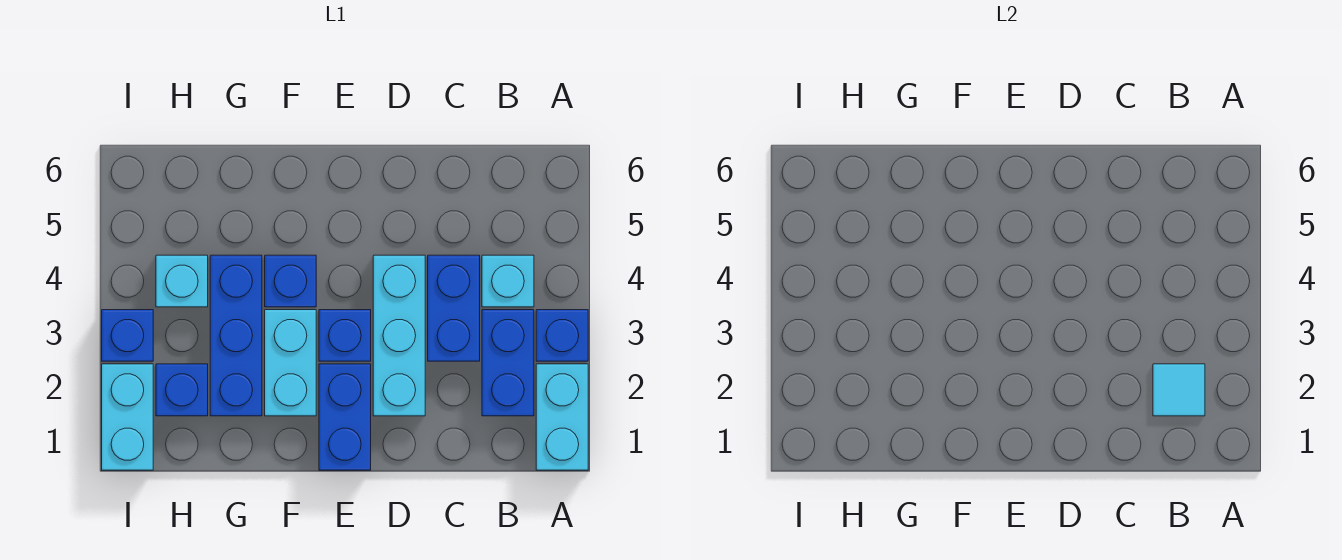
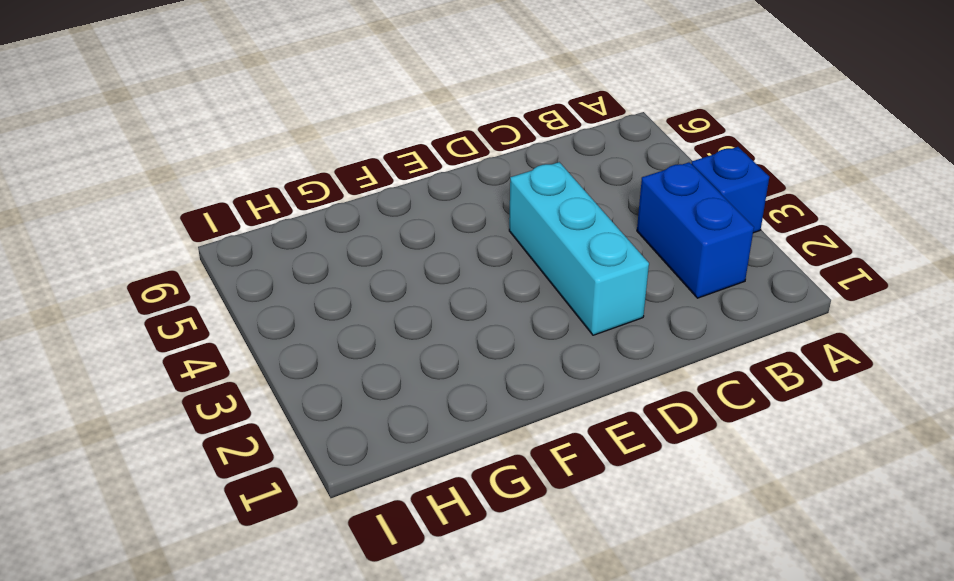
none -> cyan 1x2 brick [536,364,588,470]
none -> cyan 1x1 brick [482,255,534,307]
none -> blue 1x2 brick [428,255,480,361]

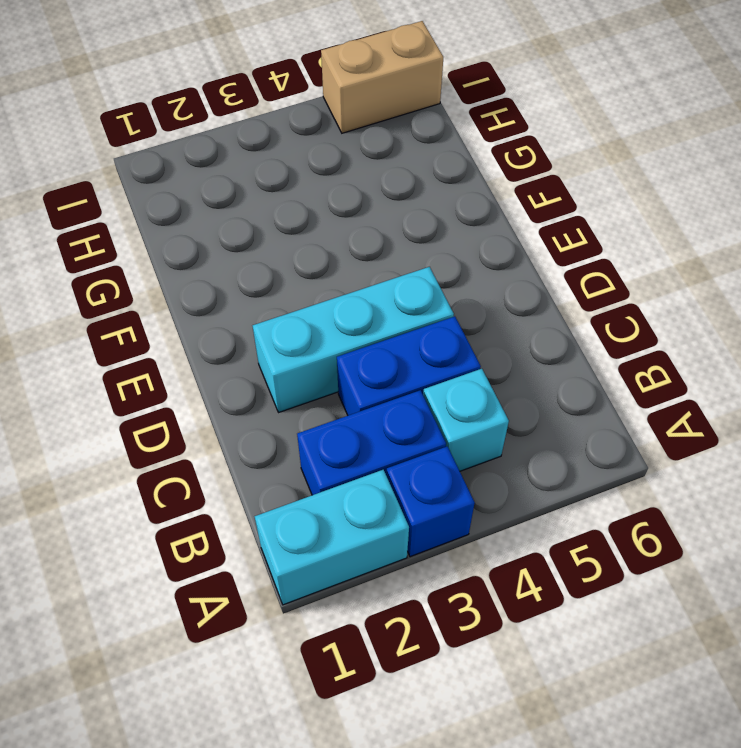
tan 1x2 brick [321,21,443,133] -> none
none -> blue 1x2 brick [319,364,371,470]
none -> blue 1x1 brick [319,310,371,361]
none -> cyan 1x2 brick [265,310,316,416]

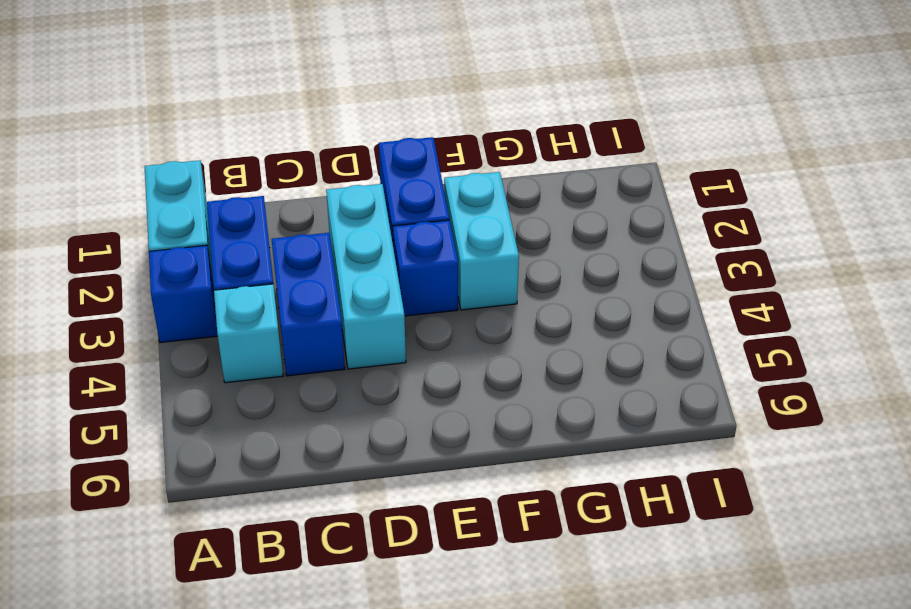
none -> blue 1x1 brick [265,255,316,307]
none -> blue 1x3 brick [210,255,262,416]
none -> blue 1x1 brick [156,364,208,416]

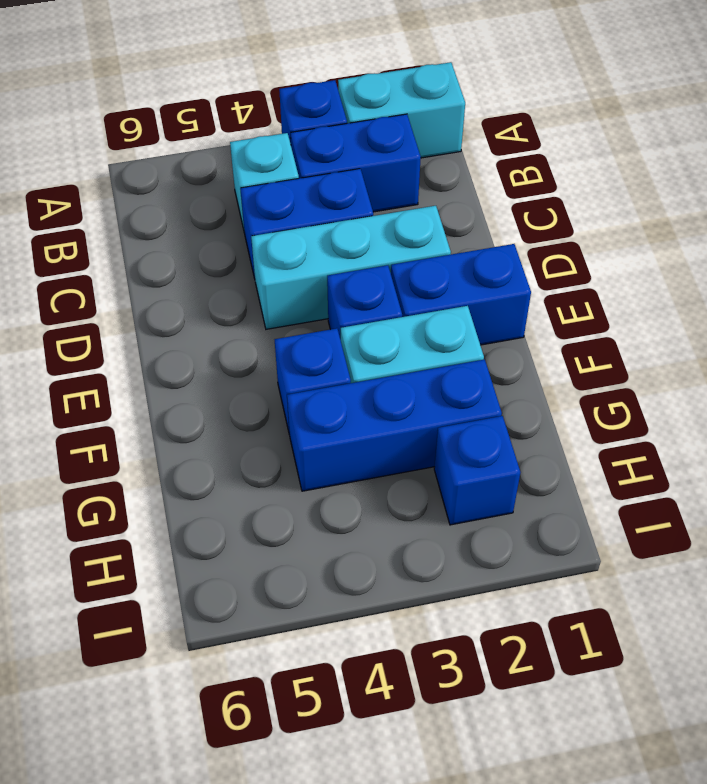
none -> cyan 1x1 brick [156,255,208,307]
none -> cyan 1x2 brick [102,364,153,470]
none -> blue 1x1 brick [102,310,153,361]

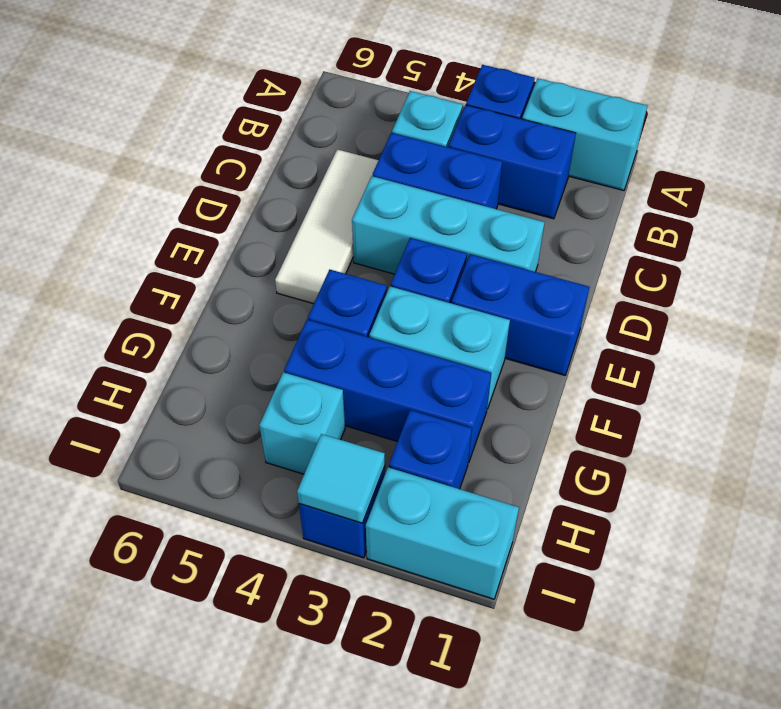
white 1x3 tile [275,149,379,304] -> none
cyan 1x1 tile [297,434,385,523] -> cyan 1x1 tile moved to [1153,364,1205,416]

